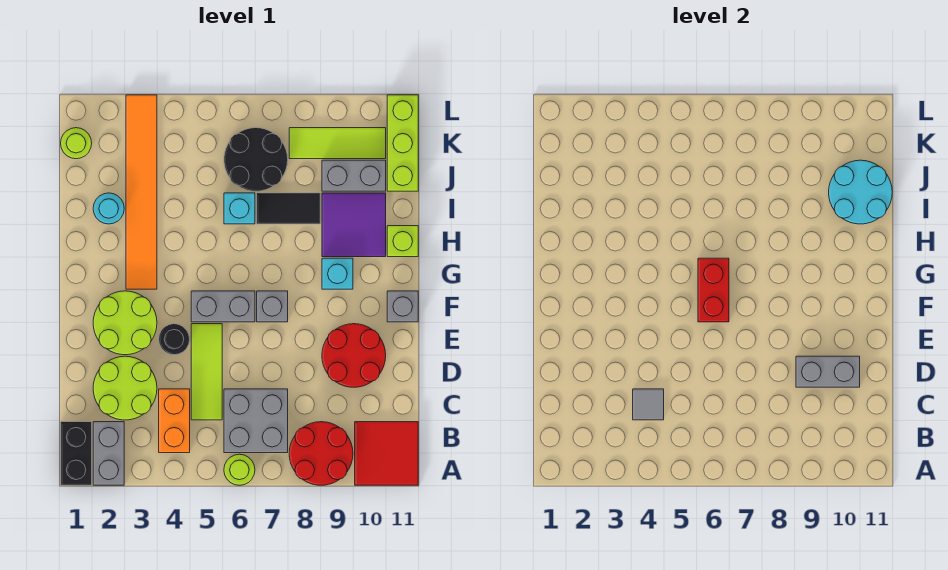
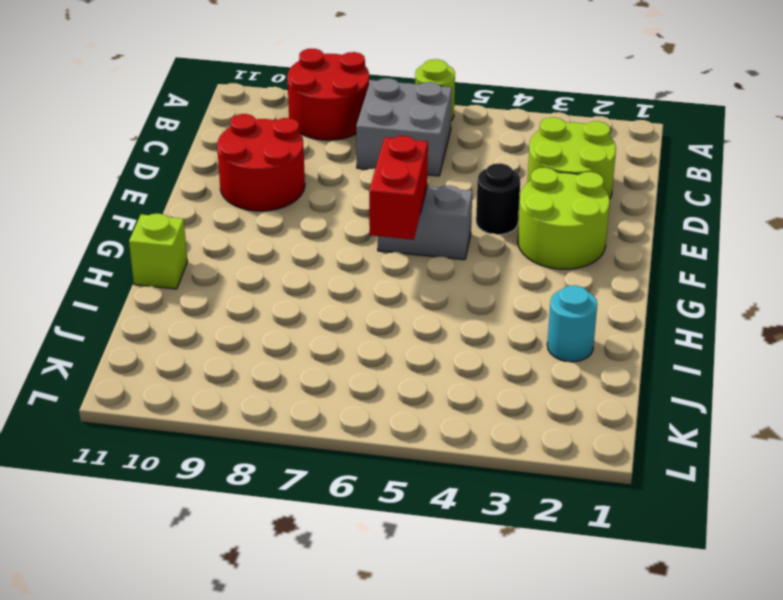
none -> black 1x2 brick [61,422,92,485]
none -> grey 1x2 brick [93,422,124,485]
none -> red 2x2 tile [355,422,418,485]
none -> orange 1x2 brick [159,389,190,453]

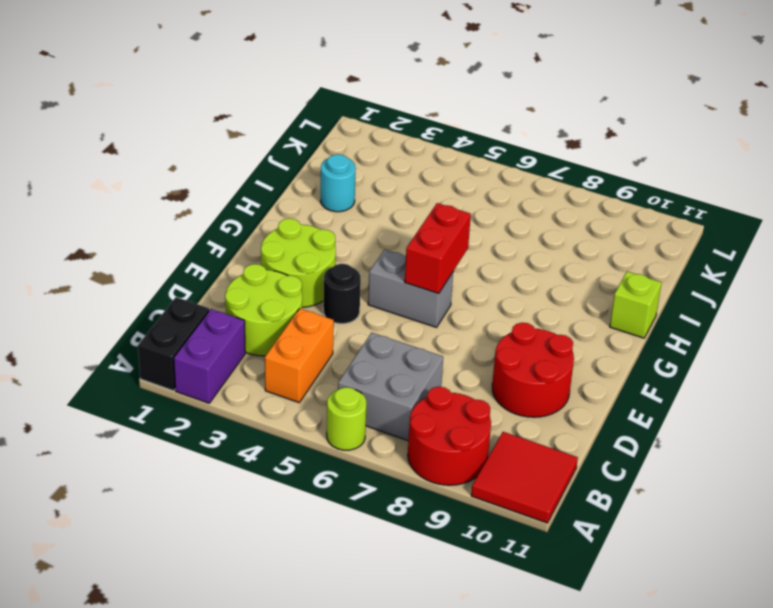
purple 1x2 brick [174,309,245,403] -> grey 1x2 brick [93,422,124,485]
none -> lime 1x3 tile [191,324,222,420]
none -> grey 1x1 brick [257,291,288,322]
none -> grey 1x1 brick [387,291,418,322]
none -> orange 1x6 tile [126,95,157,289]

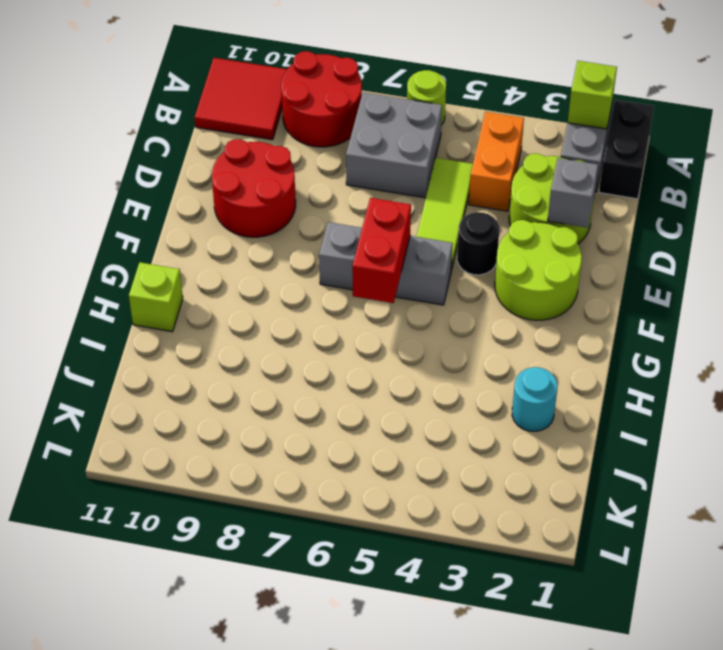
lime 1x1 brick [568,61,617,129] -> none
grey 1x1 brick [548,158,598,228] -> grey 1x1 brick moved to [387,291,418,322]
none -> orange 1x6 tile [126,95,157,289]
none -> cyan 1x1 brick [322,258,353,289]
none -> purple 2x2 tile [322,193,386,257]
none -> cyan 1x1 brick [224,193,255,224]

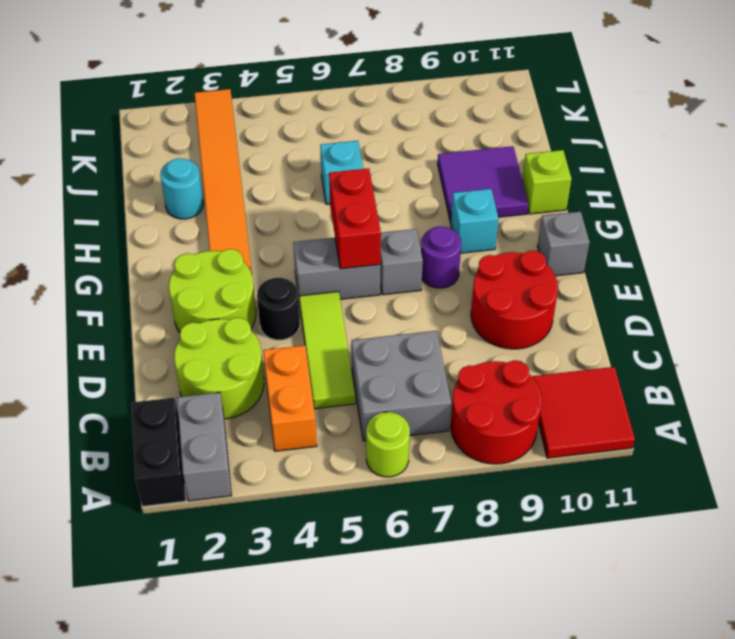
purple 1x1 round brick [421,227,461,288] -> none
none -> black 1x2 tile [257,193,320,224]
none -> black 2x2 round brick [224,128,288,191]
none -> grey 1x2 brick [322,160,386,191]
none -> lime 1x3 brick [387,95,418,191]

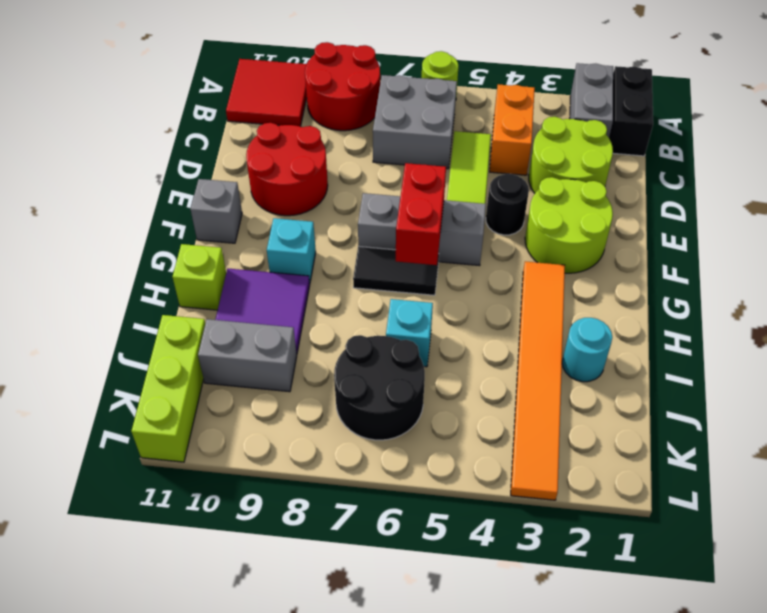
black 1x2 tile [353,246,439,295] -> black 1x2 tile moved to [257,193,320,224]
none -> lime 1x1 round brick [61,128,92,159]
none -> lime 1x3 tile [289,128,386,159]
none -> grey 1x1 tile [633,389,664,420]
none -> grey 1x2 brick [796,356,860,387]

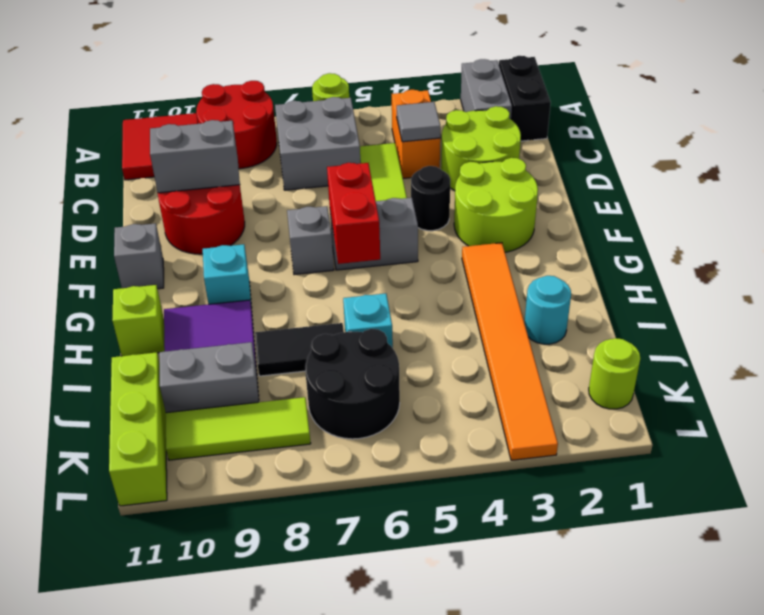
none -> cyan 2x2 round brick [829,160,892,224]

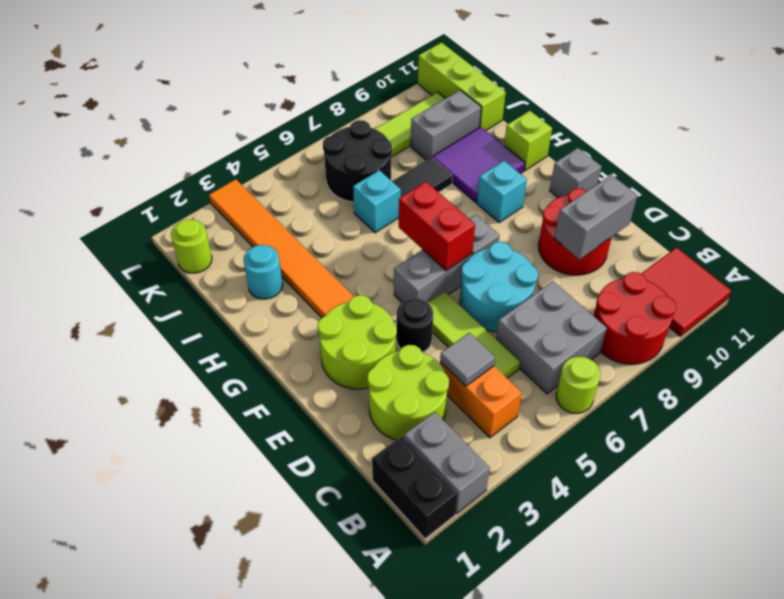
cyan 2x2 round brick [460,242,538,332] -> cyan 2x2 round brick moved to [829,160,892,224]

